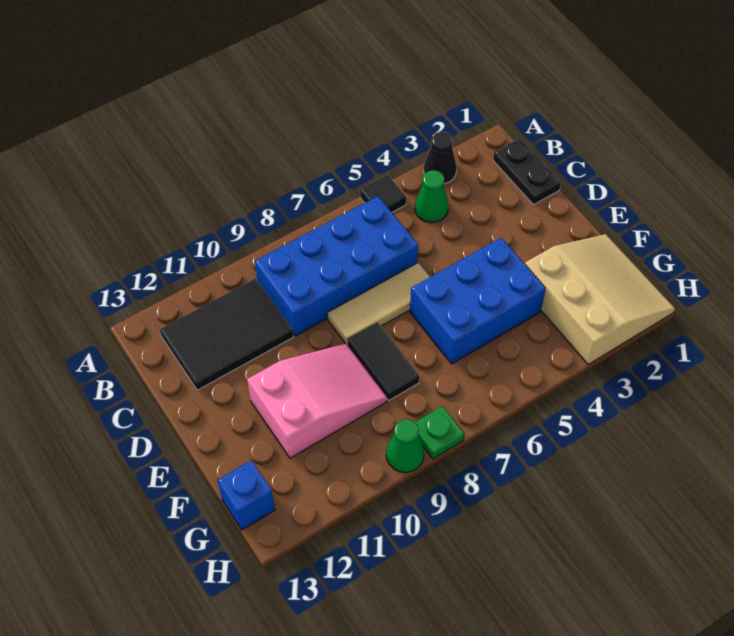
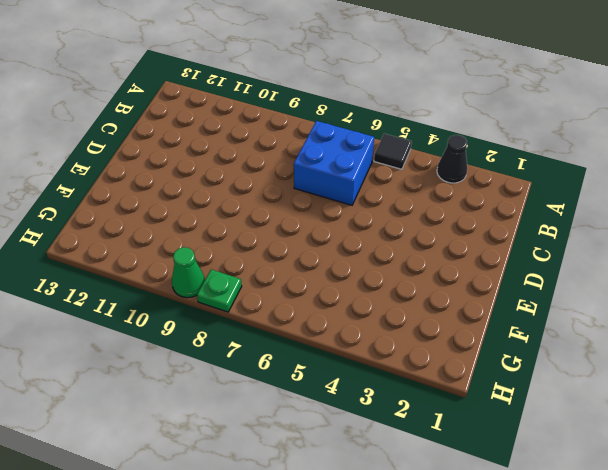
blue 2x2 brick [294,121,374,205] -> blue 2x4 brick [255,196,418,336]
none -> black 1x2 plate [493,138,561,205]
none -> green 1x1 cone [415,170,449,223]
none -> black 2x3 tile [160,279,294,390]

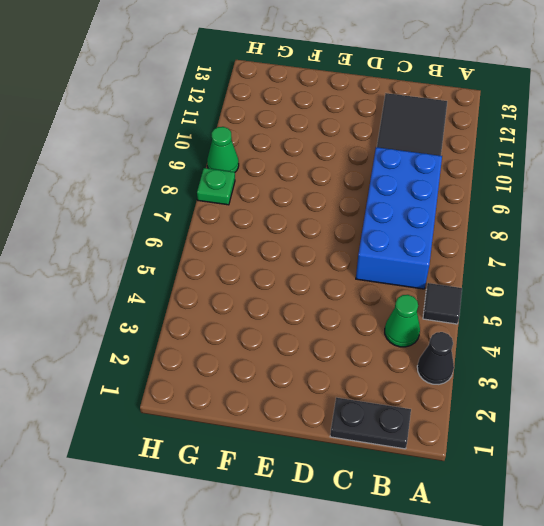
none -> tan 1x3 tile [327,263,430,345]
none -> blue 2x3 brick [410,238,546,364]
none -> black 1x2 tile [348,323,419,400]

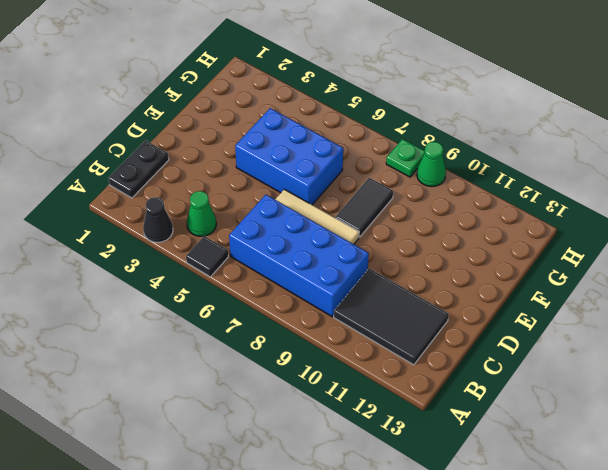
none -> pink 2x3 slope [247,344,387,458]
none -> tan 3x3 slope [525,234,675,364]
none -> blue 1x1 brick [218,460,275,530]

